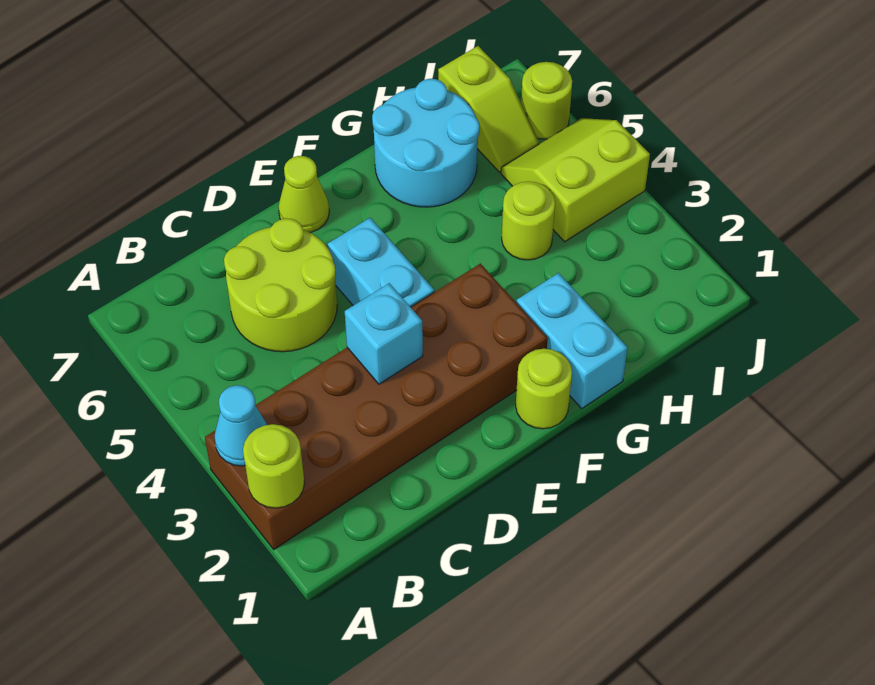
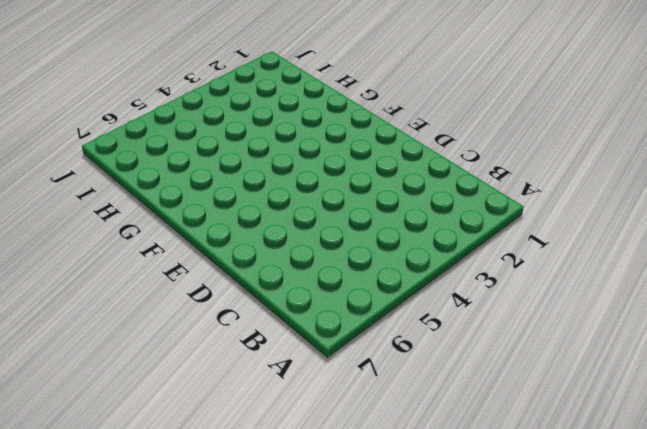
none -> brown 2x6 brick [205,264,548,549]
none -> lime 2x2 round brick [224,218,337,352]
none -> cyan 1x2 brick [328,218,434,307]

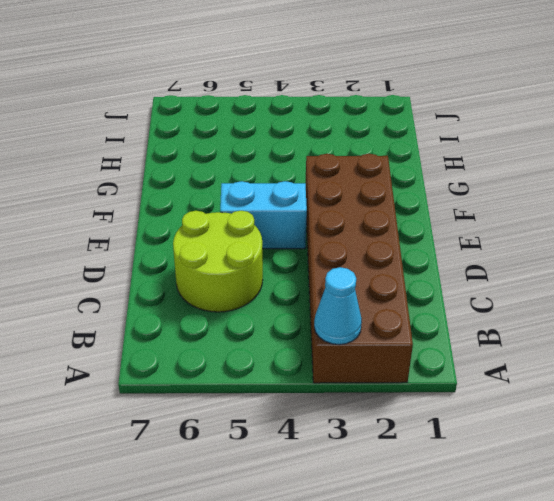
none -> lime 1x1 cone [278,156,329,232]
none -> lime 1x1 round brick [516,349,572,429]
none -> cyan 1x2 brick [517,273,628,408]

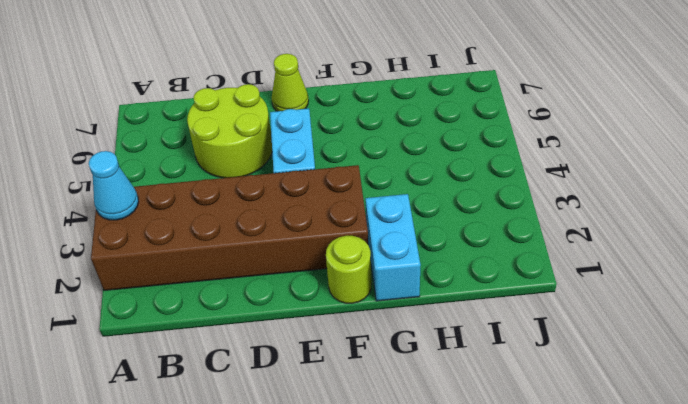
none -> cyan 2x2 round brick [372,79,479,207]
none -> lime 1x1 round brick [502,181,555,260]
none -> lime 2x2 slope [501,118,650,242]

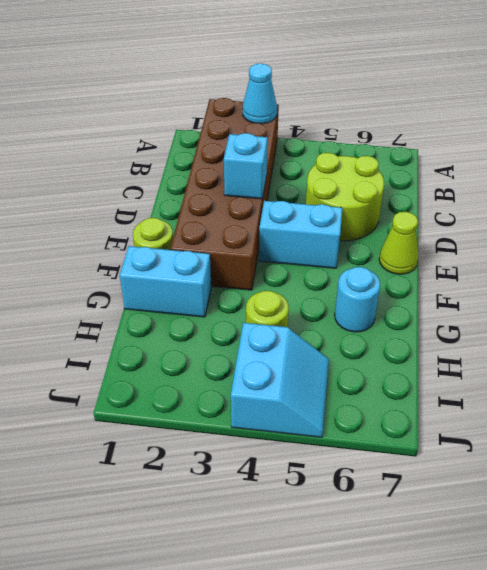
cyan 1x1 round brick [335,267,380,332] -> cyan 2x2 round brick [372,79,479,207]
cyan 2x2 slope [231,323,329,437] -> lime 2x2 slope [501,118,650,242]
none -> lime 1x2 slope [438,46,539,172]
none -> lime 1x1 round brick [521,62,572,139]
none -> lime 1x1 round brick [243,424,304,508]

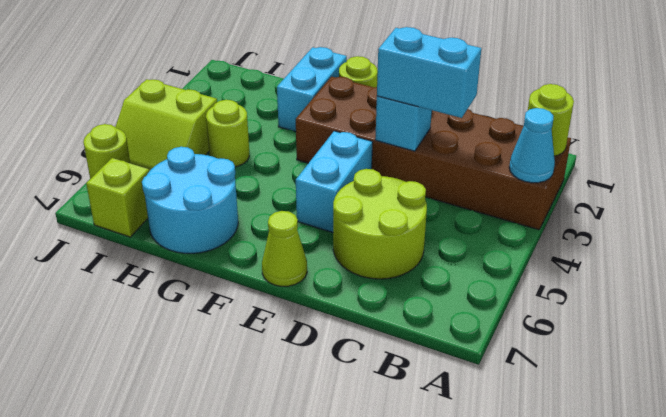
cyan 1x2 brick [377,27,481,118] -> none

